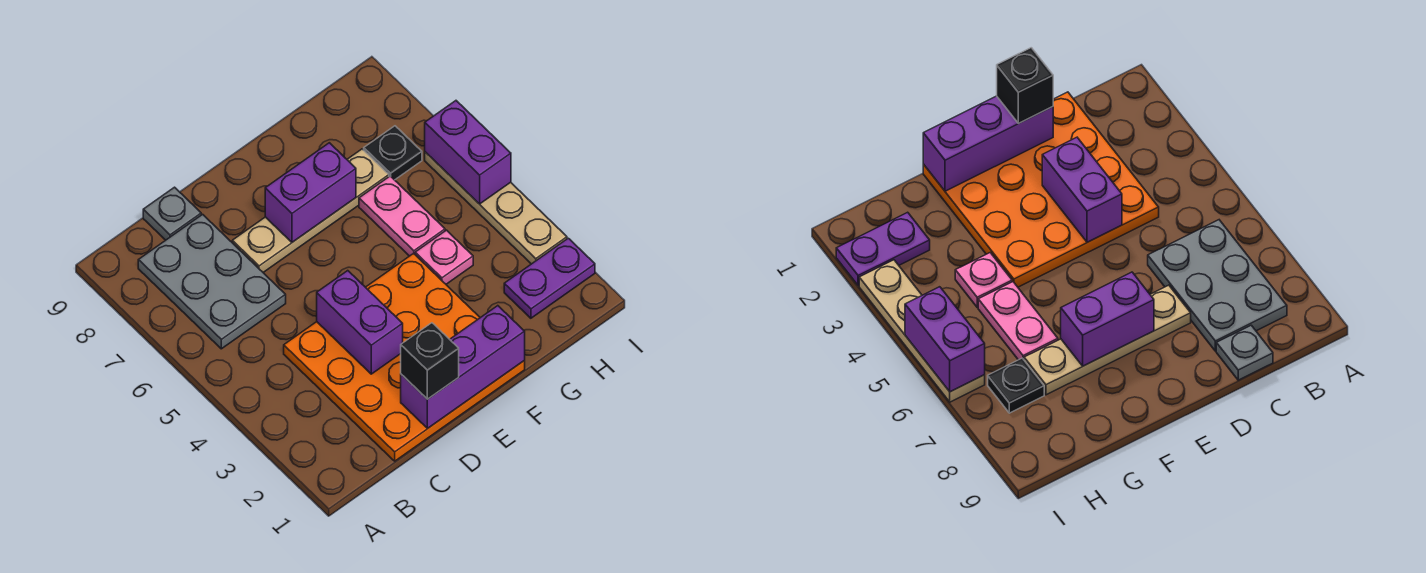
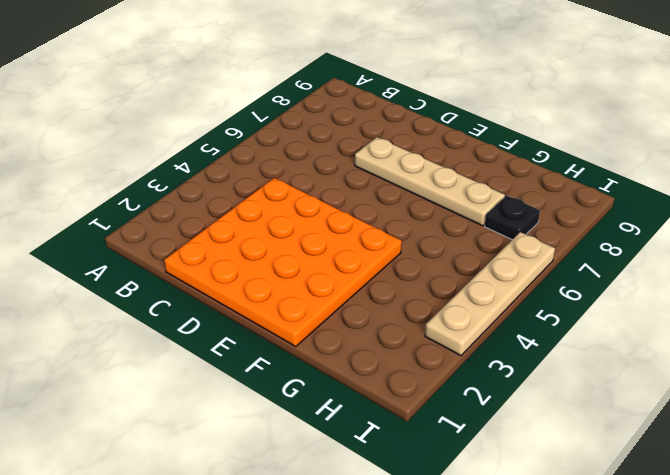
none -> grey 2x3 plate [138,214,286,349]
none -> grey 1x1 plate [143,187,201,240]
none -> pink 1x1 plate [415,230,473,284]

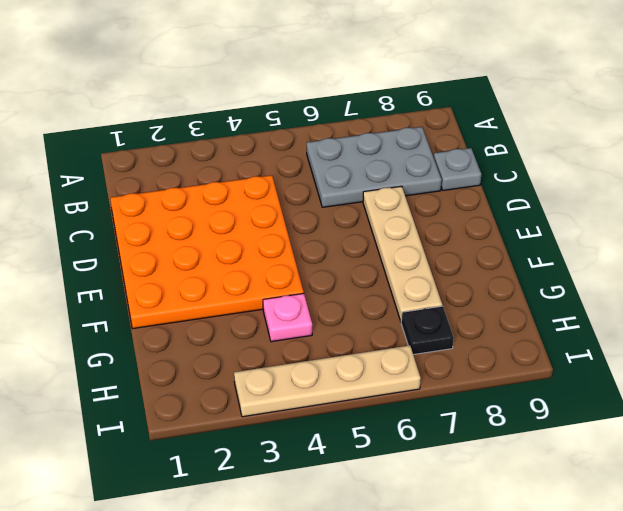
none -> pink 1x2 plate [359,176,445,256]
none -> purple 1x2 plate [504,238,595,318]
none -> purple 1x3 brick [401,306,525,428]

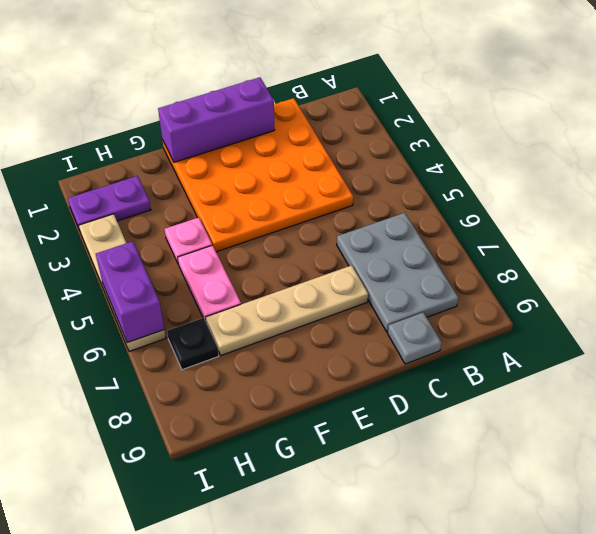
none -> purple 1x2 brick [317,271,403,374]
none -> purple 1x2 brick [265,143,356,242]
none -> black 1x1 brick [401,323,459,399]

